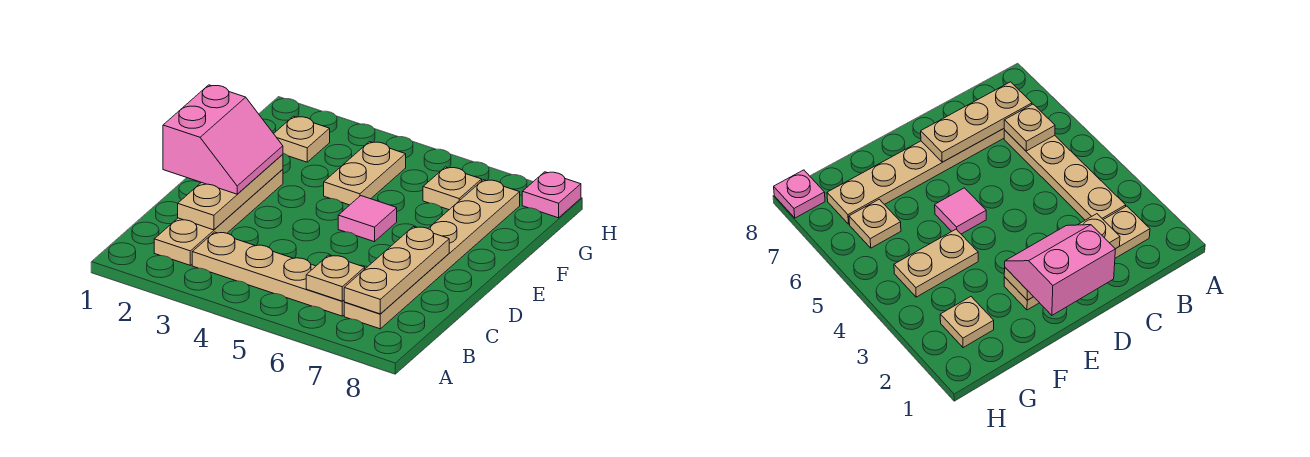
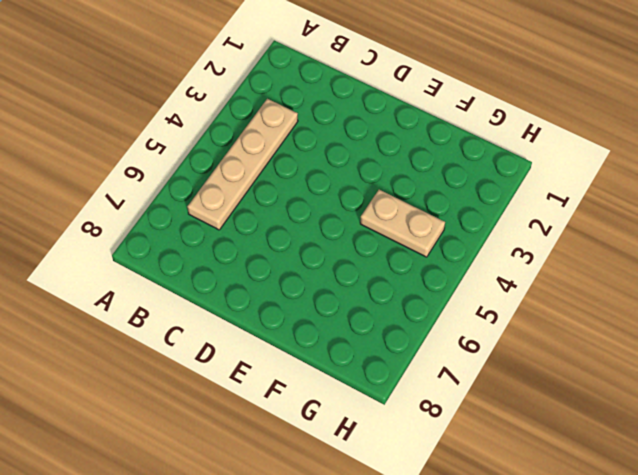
none -> tan 1x4 plate [154,170,283,265]
none -> tan 1x6 plate [344,180,520,329]
none -> pink 1x1 tile [338,196,397,242]

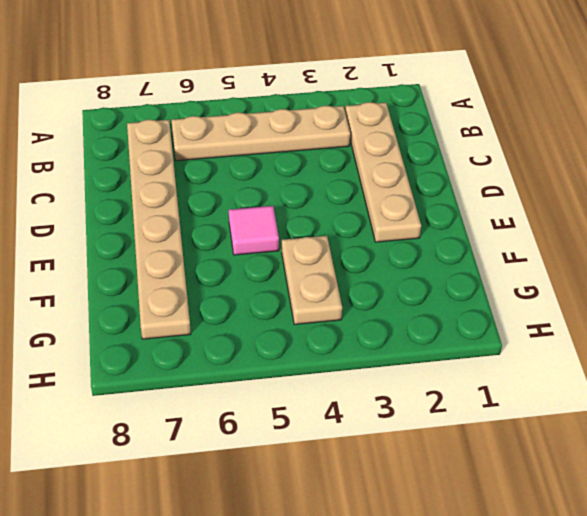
none -> tan 1x1 plate [274,116,330,162]
none -> tan 1x1 plate [423,167,482,210]
none -> pink 1x1 plate [522,172,581,218]

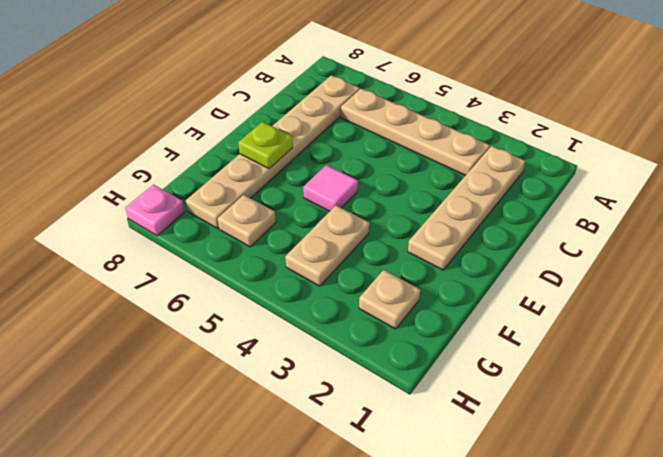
lime 1x1 plate [238,122,293,169] -> none
none -> tan 1x1 plate [306,255,365,301]
none -> tan 1x3 plate [344,227,449,314]
none -> tan 1x3 plate [178,155,283,230]

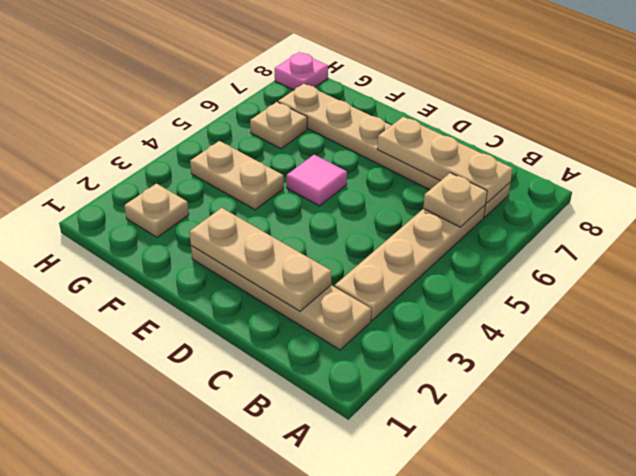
none -> pink 2x2 slope [163,85,283,194]

